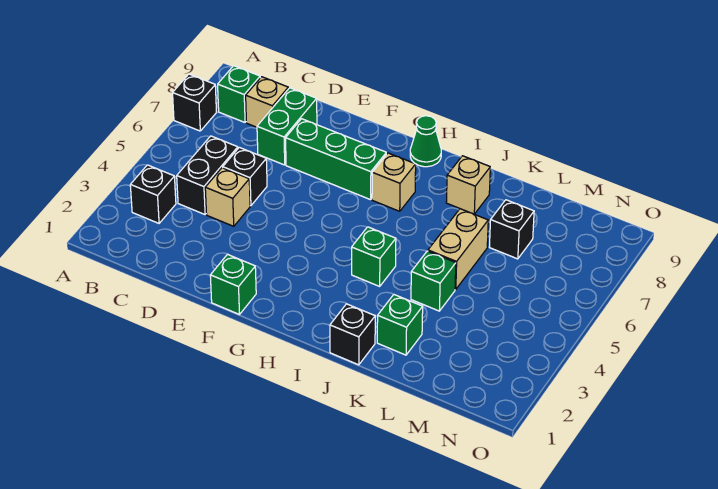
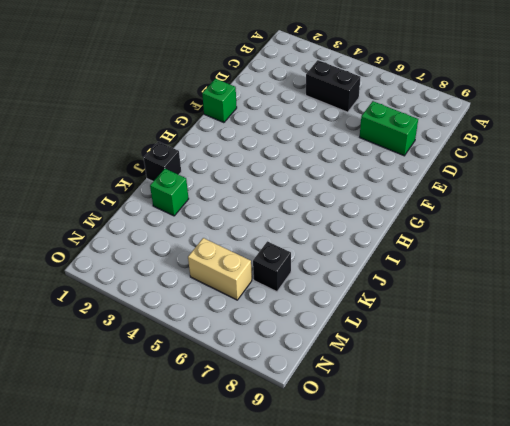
tan 1x2 brick [188,238,252,300] -> tan 1x2 brick moved to [428,209,488,289]
none -> black 1x1 brick [173,74,217,131]
none -> black 1x1 brick [130,165,176,223]
none -> green 1x1 brick [218,66,260,122]

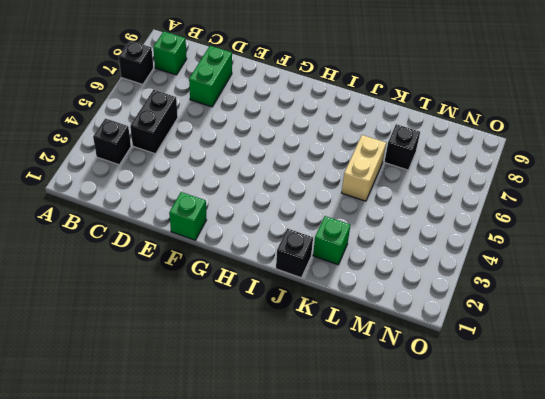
none -> tan 1x1 brick [246,77,288,127]
none -> tan 1x1 brick [205,168,250,226]
none -> black 1x1 brick [223,147,267,206]

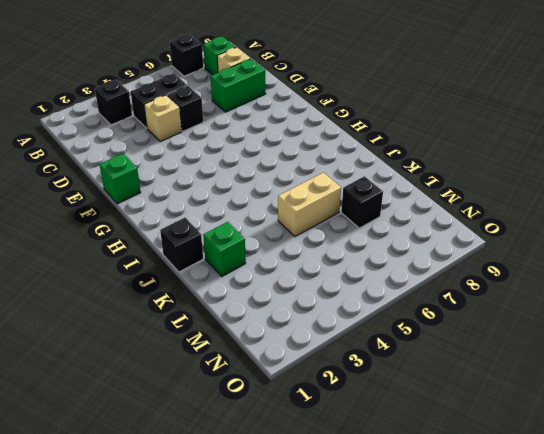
none -> green 1x3 brick [286,119,386,200]
none -> tan 1x1 brick [372,153,416,211]
none -> green 1x1 cone [410,116,441,167]

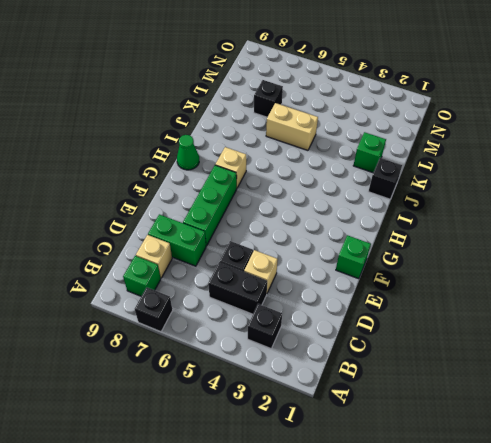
none -> green 1x1 brick [352,227,396,286]
none -> tan 1x1 brick [446,156,490,214]
none -> green 1x1 brick [411,251,456,311]

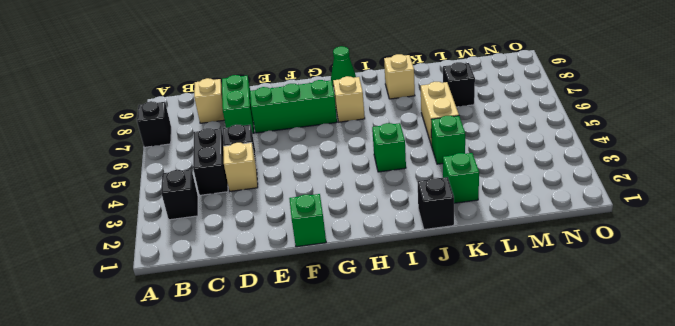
none -> green 1x1 brick [218,66,260,122]

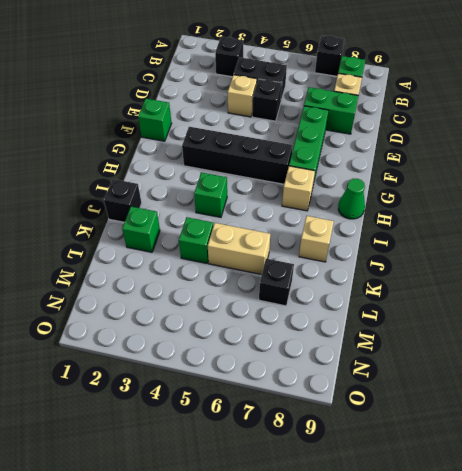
black 1x4 brick [182,127,293,184] -> none

